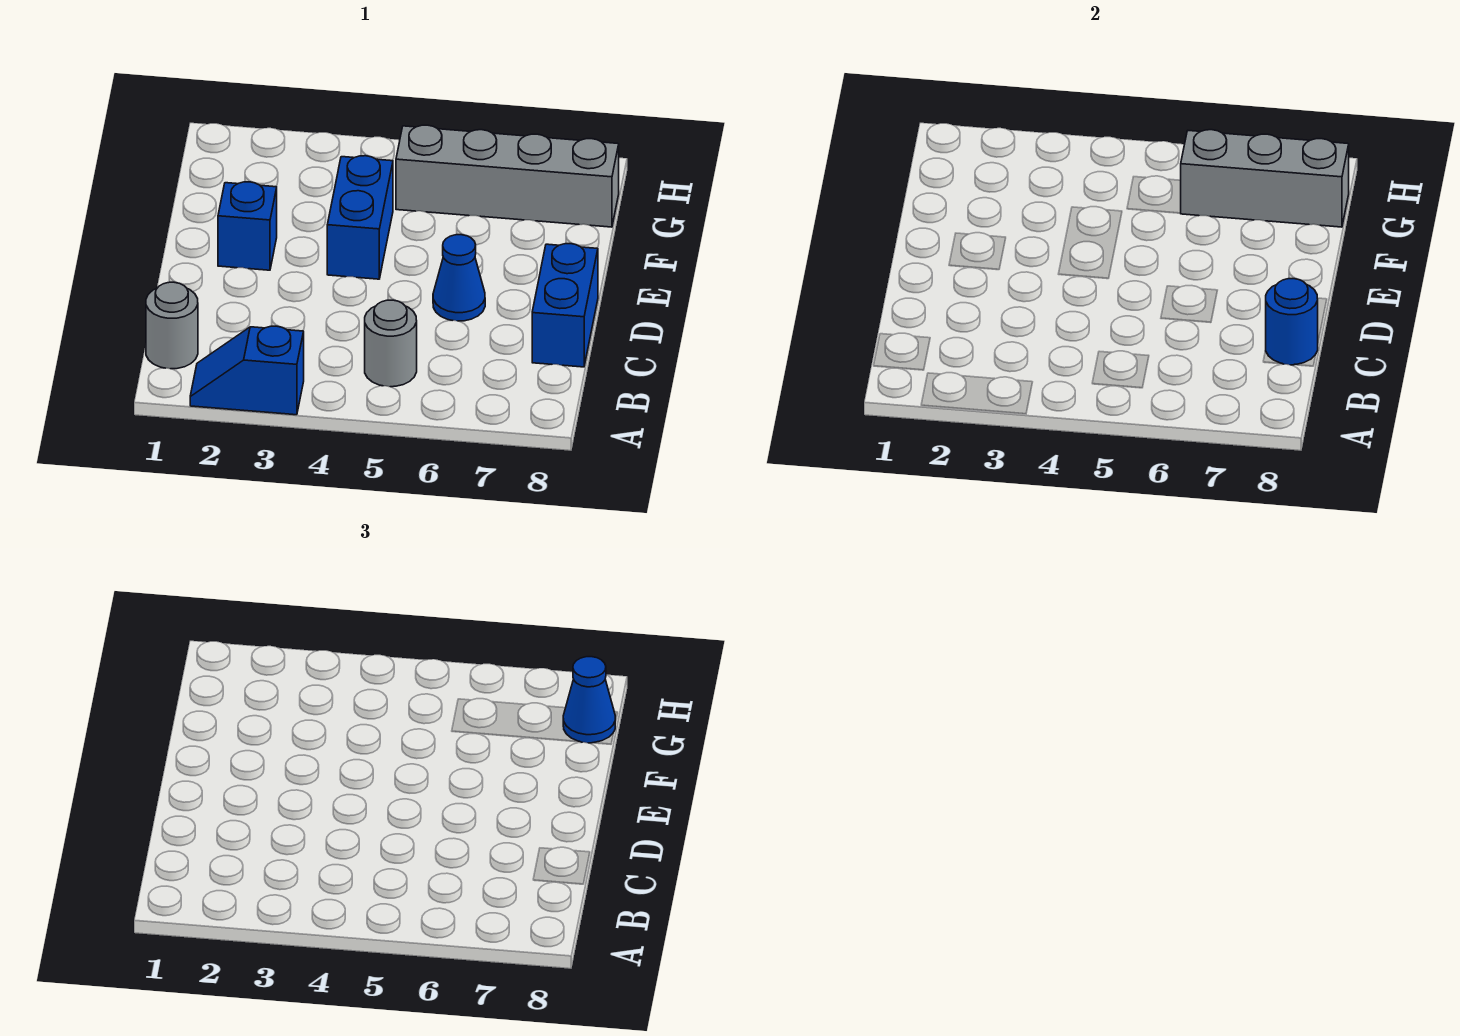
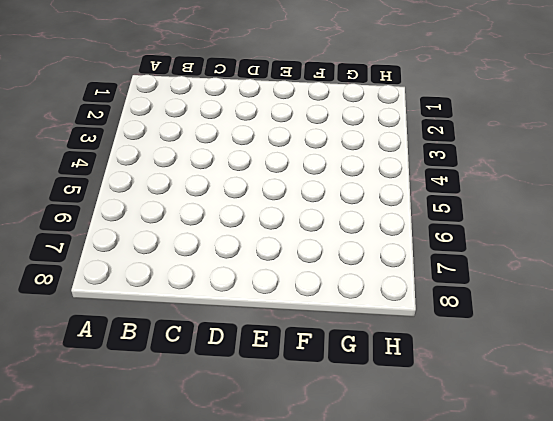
none -> blue 1x2 slope [190,326,304,415]
none -> grey 1x1 round brick [146,282,198,369]

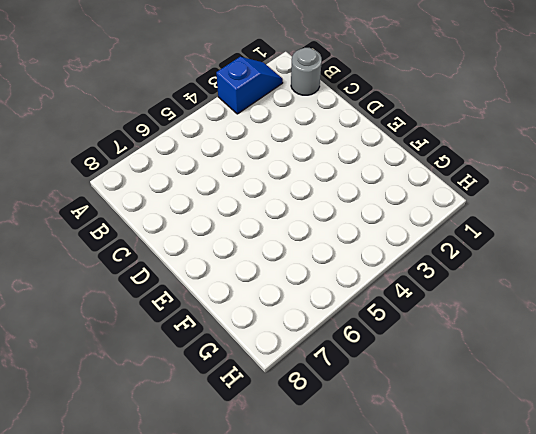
none -> grey 1x1 round brick [365,300,417,387]
none -> blue 1x2 brick [532,244,598,367]

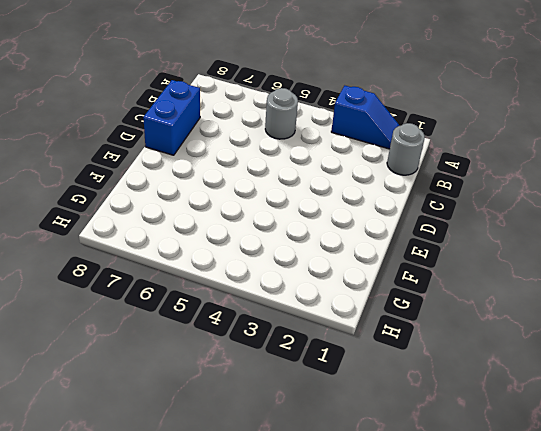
none -> blue 1x1 cone [433,235,485,321]
none -> blue 1x1 brick [218,182,277,270]

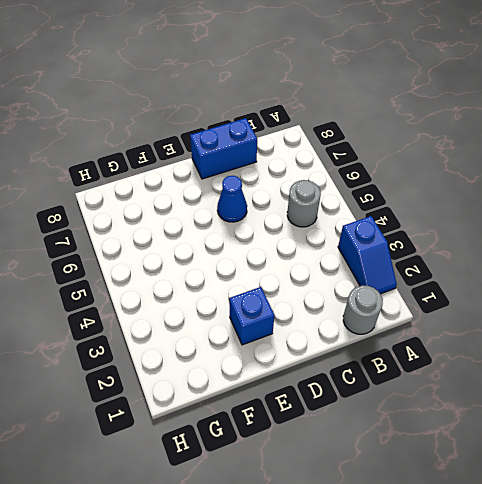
none -> blue 1x2 brick [327,156,393,279]
none -> grey 1x4 brick [396,125,619,227]

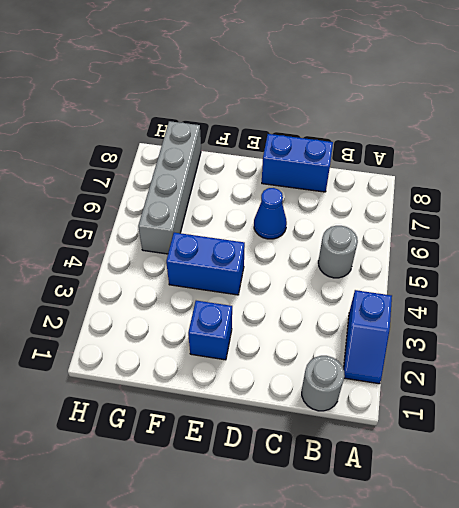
none -> blue 1x1 round brick [1266,279,1318,365]
none -> grey 1x3 brick [1181,130,1349,227]

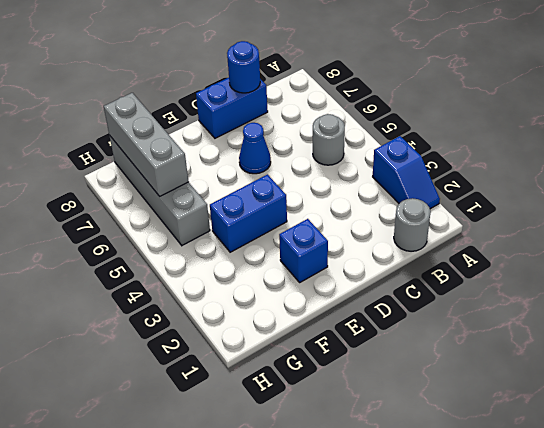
none -> blue 1x1 cone [563,657,615,743]

